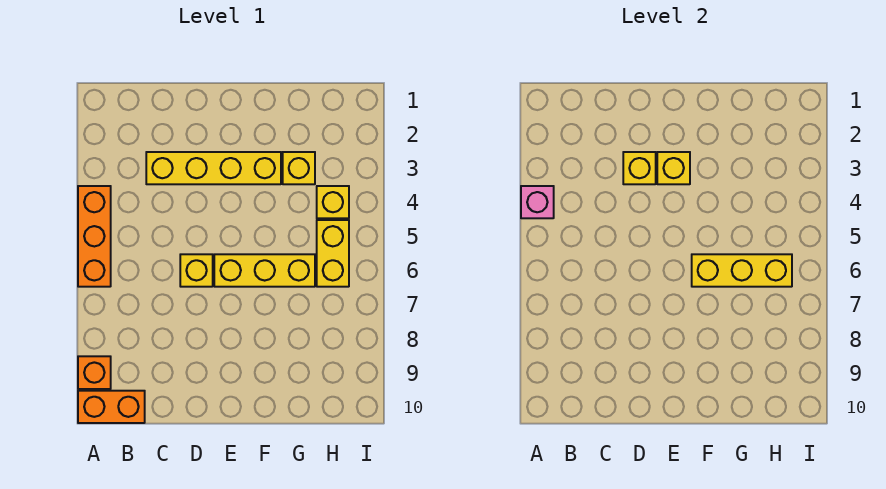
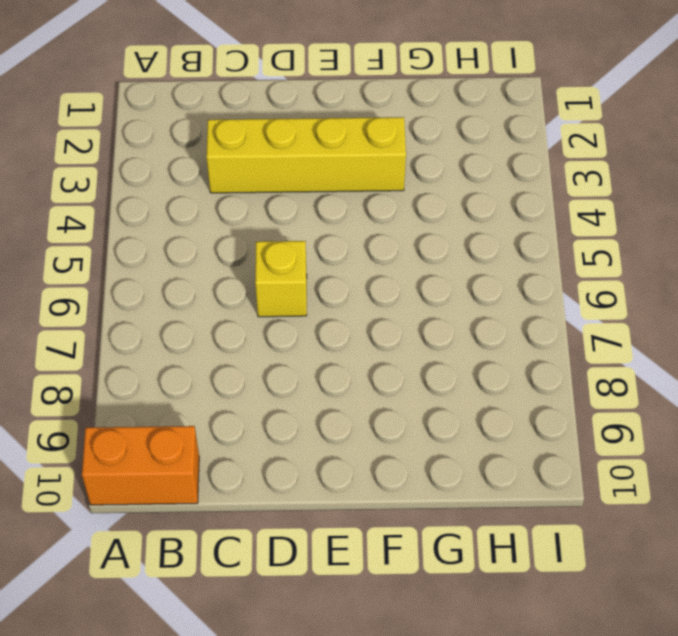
none -> orange 1x3 brick [78,186,111,287]
none -> orange 1x1 brick [78,356,111,389]
none -> yellow 1x3 brick [214,254,315,287]

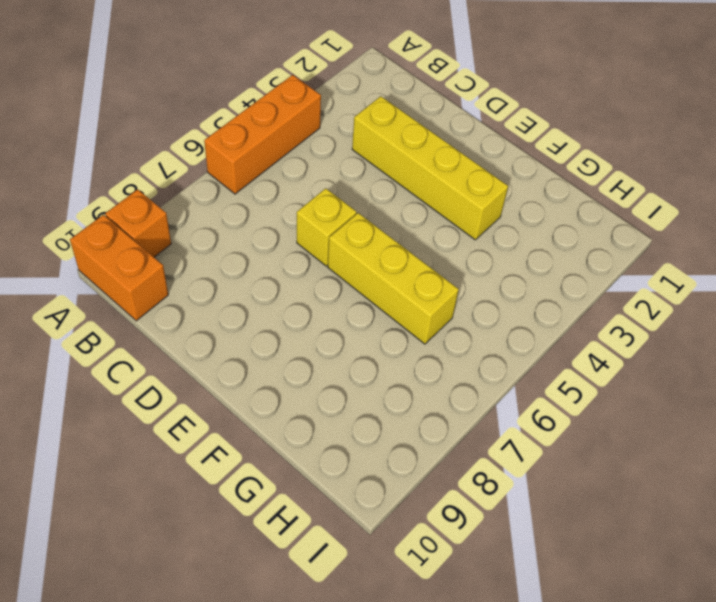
none -> yellow 1x1 brick [283,152,315,184]
none -> yellow 1x1 brick [317,186,349,218]
none -> yellow 1x2 brick [317,220,349,287]

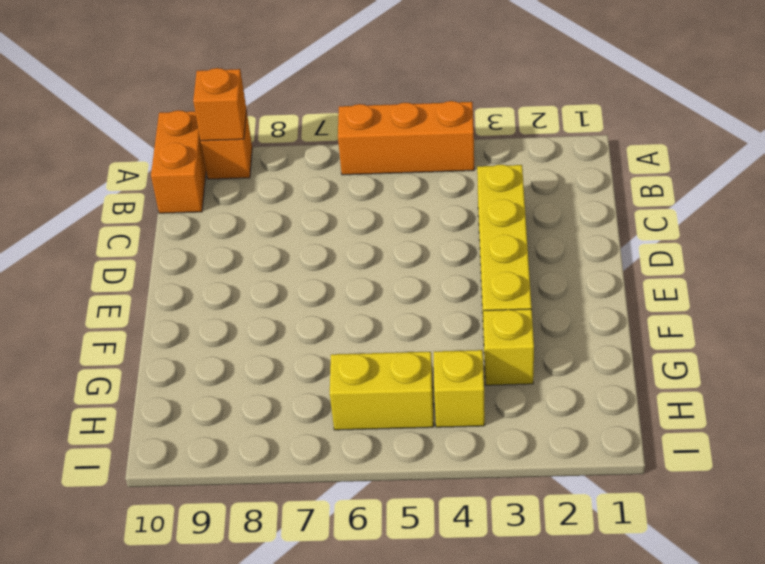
orange 1x1 brick [193,68,246,141] -> none
none -> yellow 1x1 brick [180,254,213,287]
none -> yellow 1x3 brick [214,254,315,287]
none -> pink 1x1 brick [521,186,554,218]

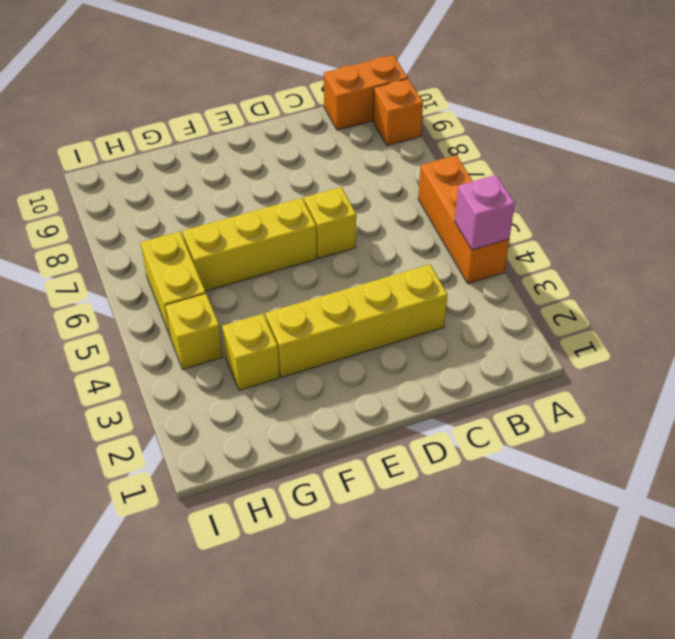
none -> yellow 1x1 brick [623,152,656,184]
none -> yellow 1x1 brick [657,152,690,184]
none -> yellow 1x3 brick [692,254,792,287]

